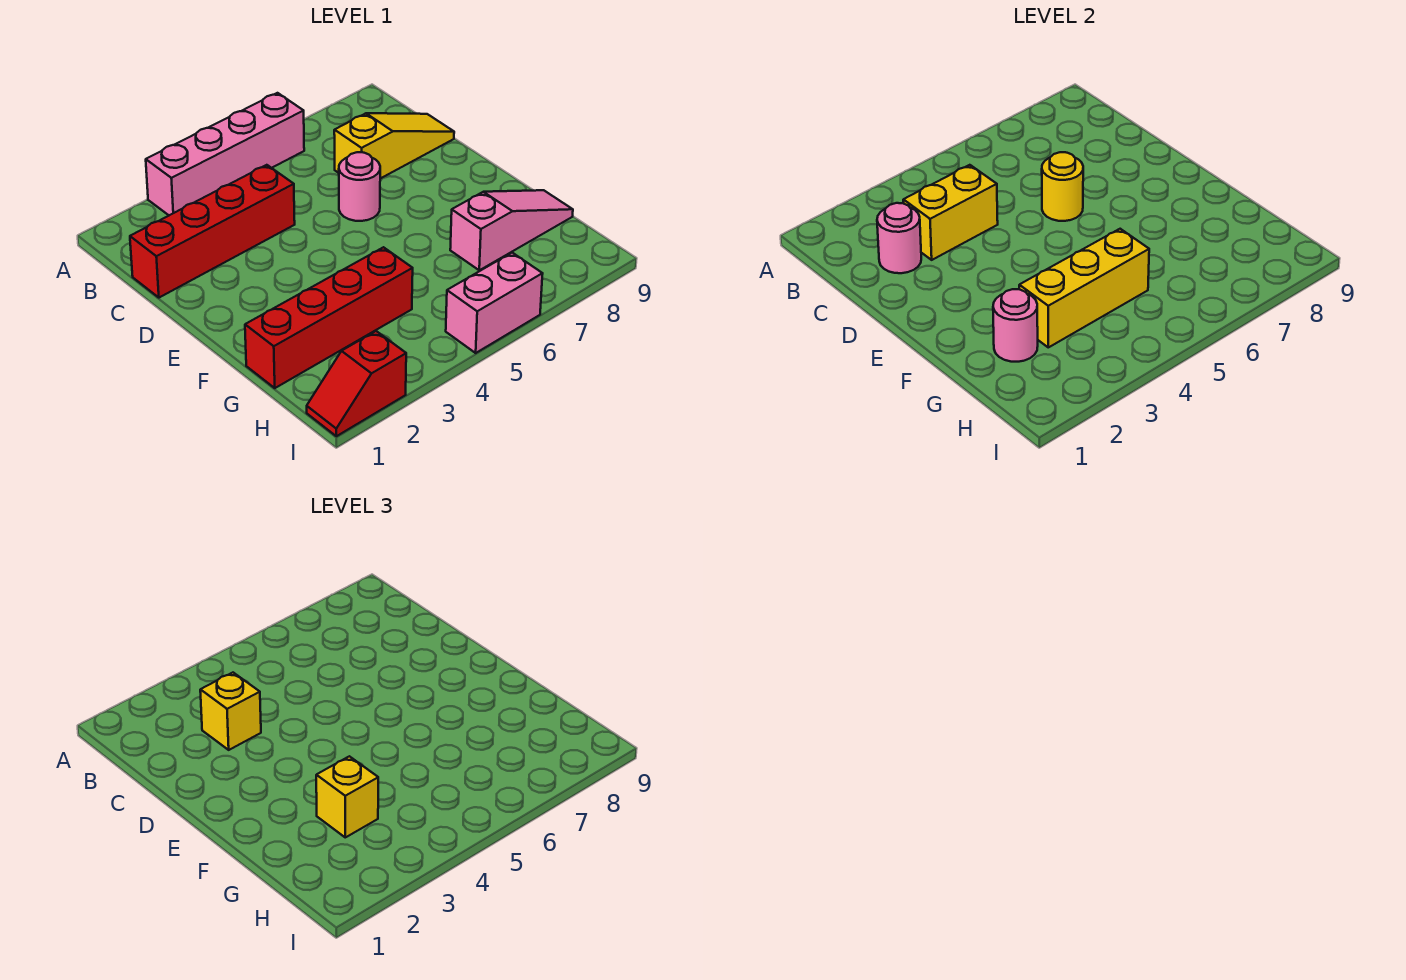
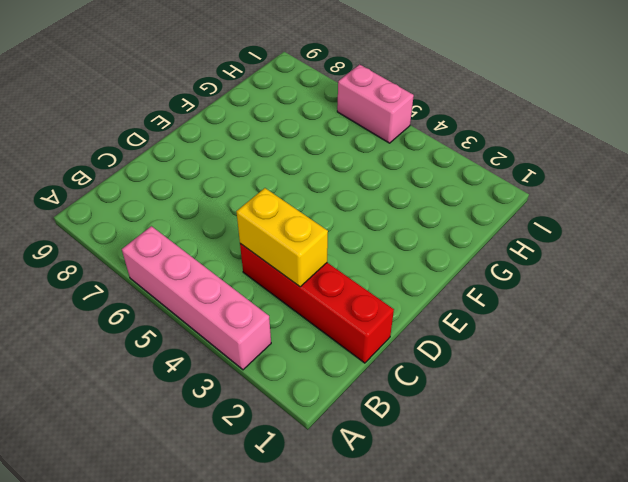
none -> yellow 1x3 slope [334,113,454,179]
none -> pink 1x1 round brick [339,152,380,221]
none -> red 1x4 brick [245,247,413,388]

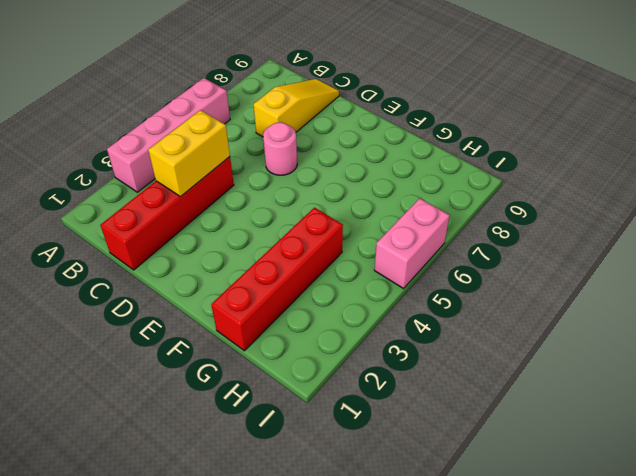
none -> pink 1x3 slope [450,190,573,270]
none -> red 1x2 slope [307,331,406,436]
none -> pink 1x1 round brick [877,203,921,273]

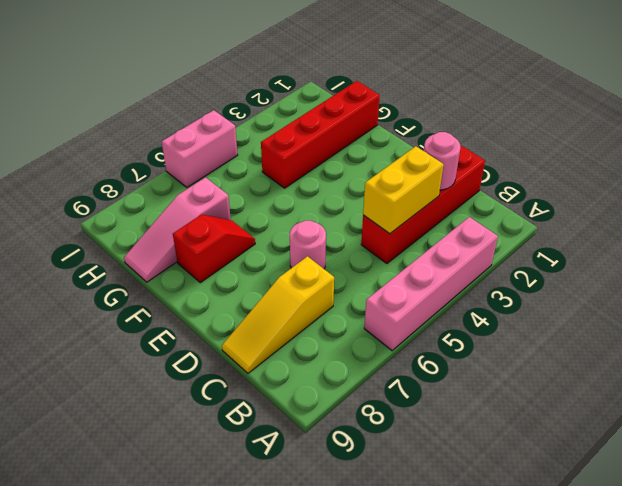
red 1x2 slope [173,214,255,283] -> red 1x2 slope moved to [307,331,406,436]
none -> yellow 1x1 round brick [1042,152,1083,221]
none -> pink 1x1 round brick [993,289,1038,362]
none -> yellow 1x3 brick [1019,229,1149,347]

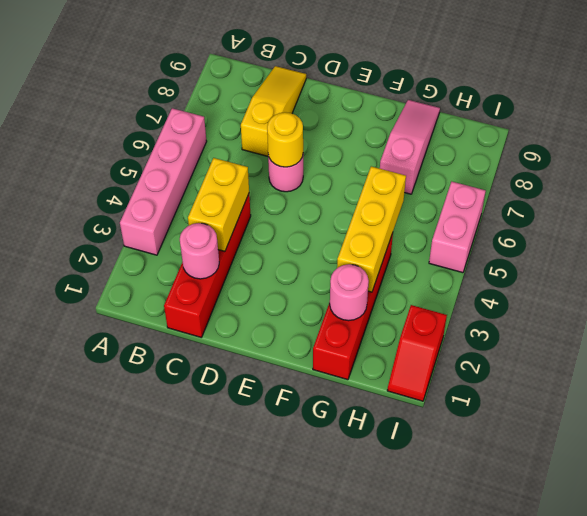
none -> yellow 1x1 brick [200,673,261,750]
none -> yellow 1x1 brick [316,756,378,837]

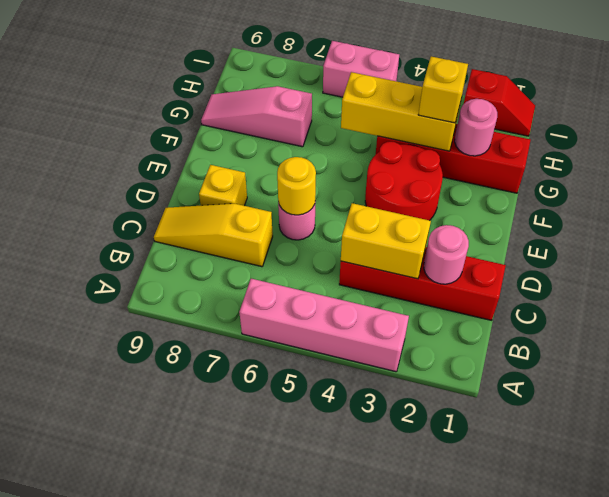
yellow 1x1 brick [199,165,247,206] -> yellow 1x1 brick moved to [200,673,261,750]
red 2x2 round brick [365,142,443,221] -> none

